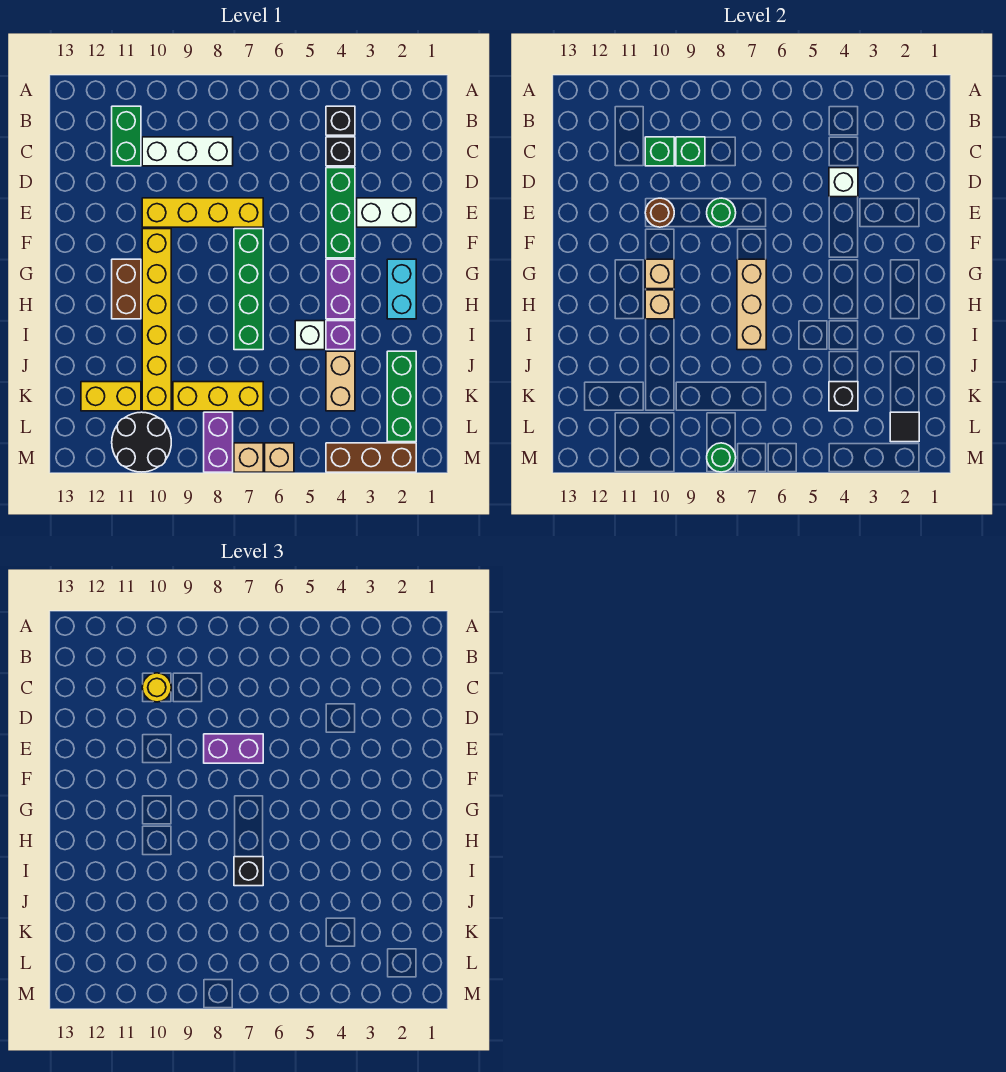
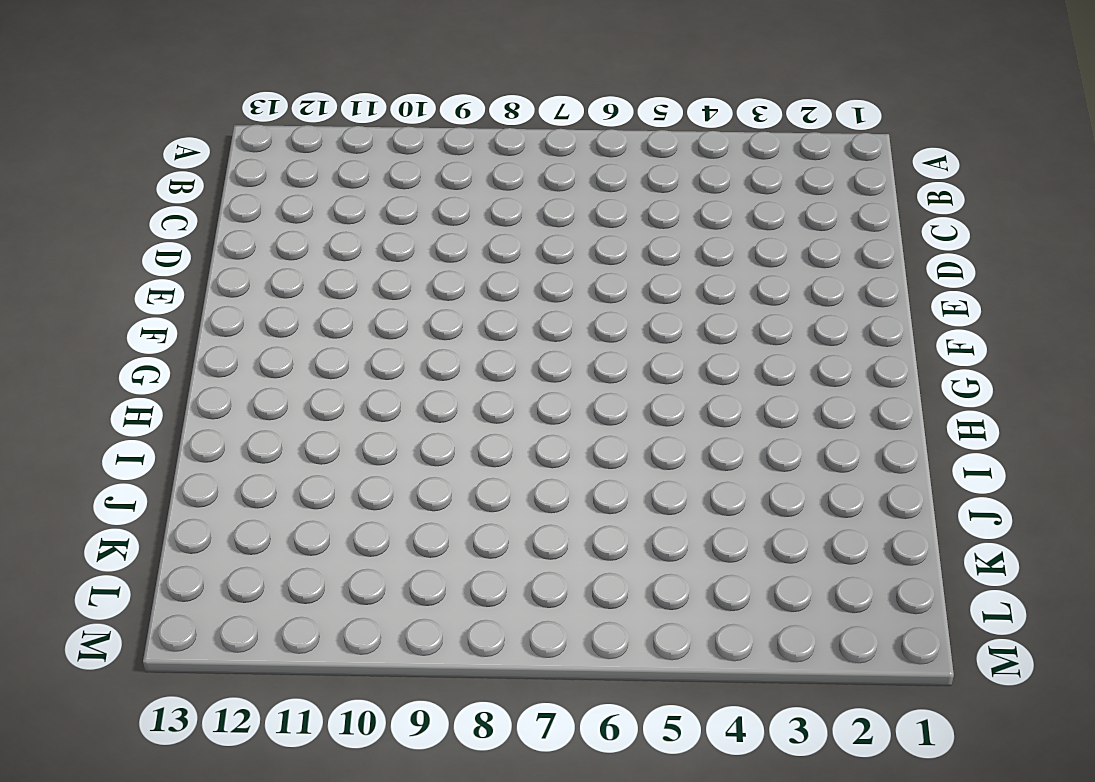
none -> black 1x1 brick [326,106,355,135]
none -> green 1x2 brick [112,106,141,166]
none -> black 1x1 brick [326,137,355,166]
none -> white 1x3 brick [142,137,233,166]

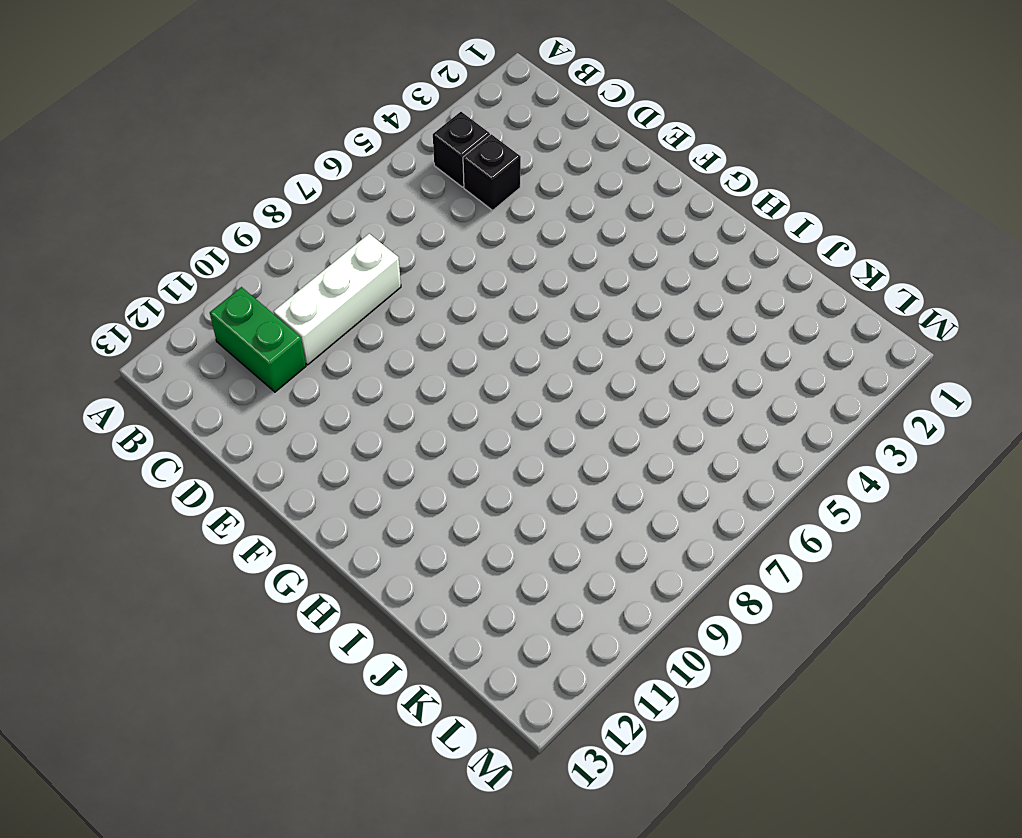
none -> green 1x3 brick [326,168,355,258]
none -> white 1x2 brick [357,198,416,227]
none -> yellow 1x4 brick [142,198,263,227]
none -> green 1x4 brick [234,229,263,350]

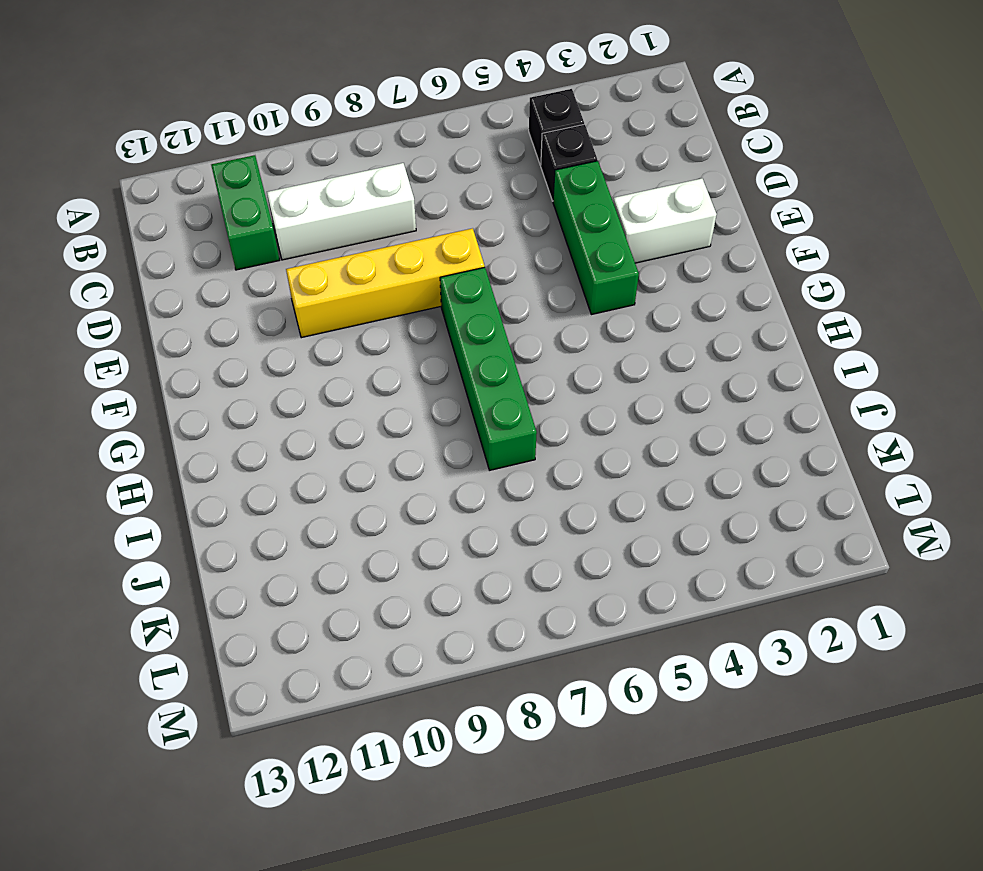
none -> yellow 1x6 brick [142,229,171,411]
none -> cyan 1x2 brick [387,259,416,319]
none -> purple 1x2 brick [326,259,355,319]
none -> brown 1x2 brick [112,259,141,319]

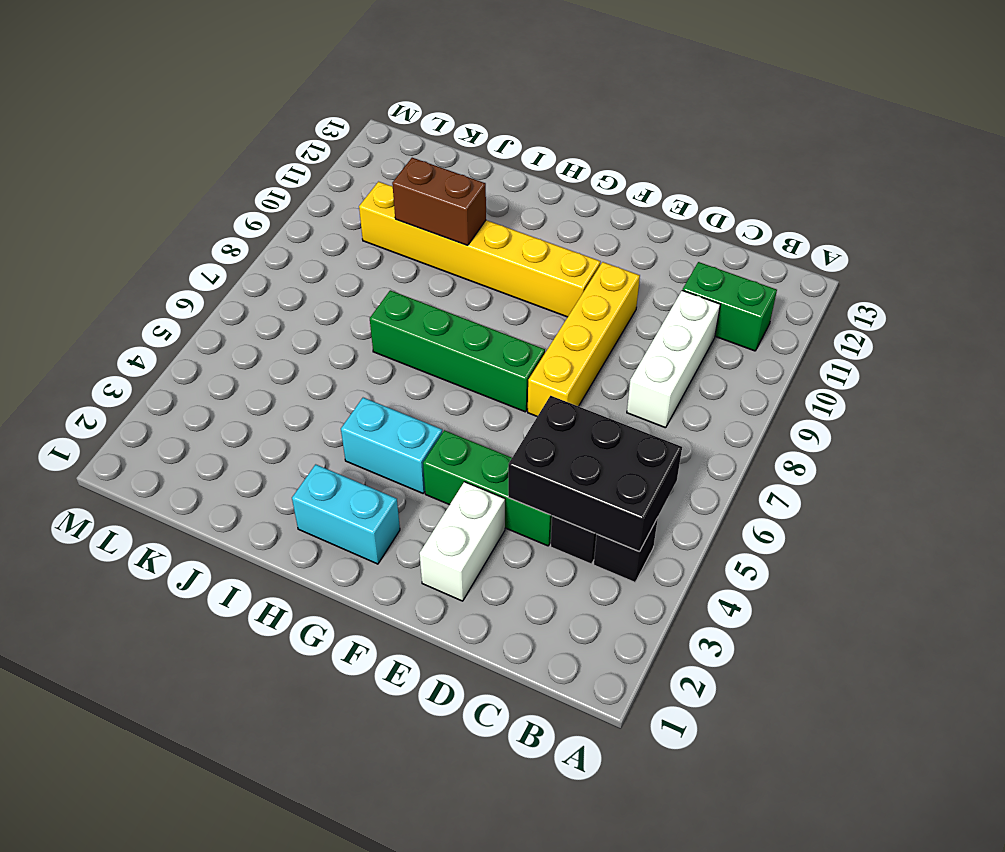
black 2x3 brick [508,396,682,552] -> white 1x1 brick [829,168,858,197]
cyan 1x2 brick [341,398,442,493] -> purple 1x2 brick [326,259,355,319]
brown 1x2 brick [392,158,486,245] -> brown 1x2 brick moved to [112,259,141,319]
none -> purple 1x1 brick [326,321,355,350]
none -> white 1x1 brick [295,321,325,350]
none -> green 1x3 brick [387,351,416,442]
none -> tan 1x2 brick [326,351,355,411]

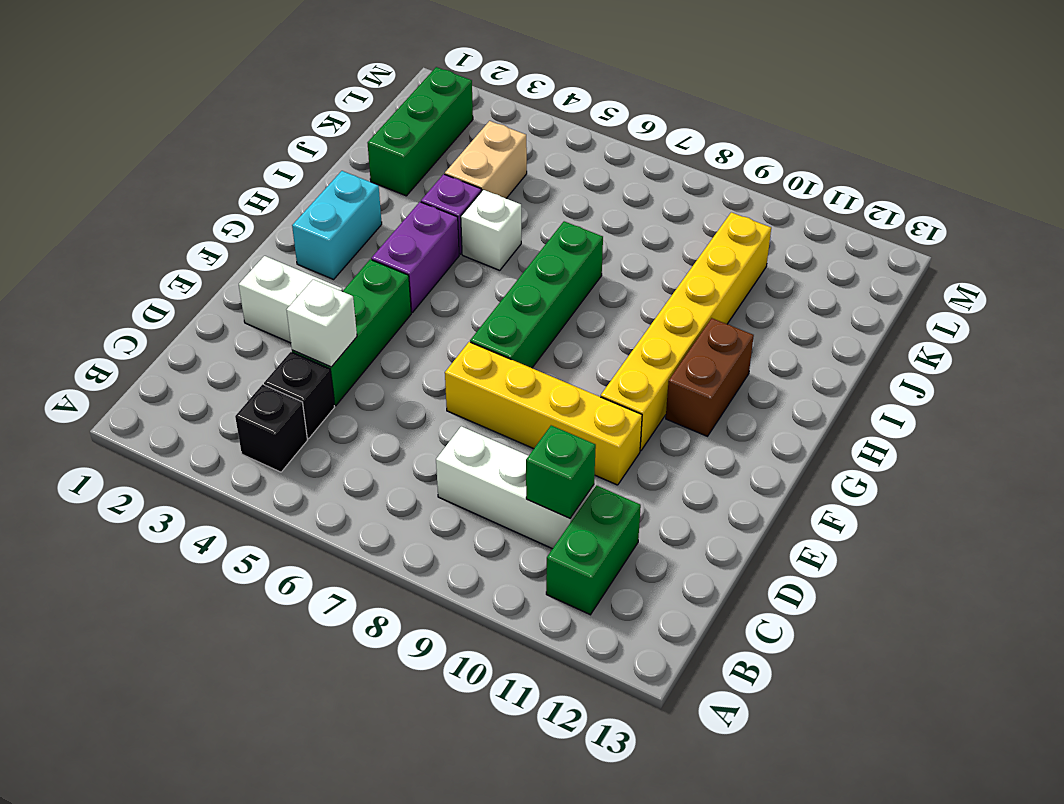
none -> yellow 1x3 brick [173,382,263,411]
none -> yellow 1x2 brick [81,382,141,411]
none -> purple 1x2 brick [204,412,233,472]
none -> black 2x2 round brick [112,412,171,472]

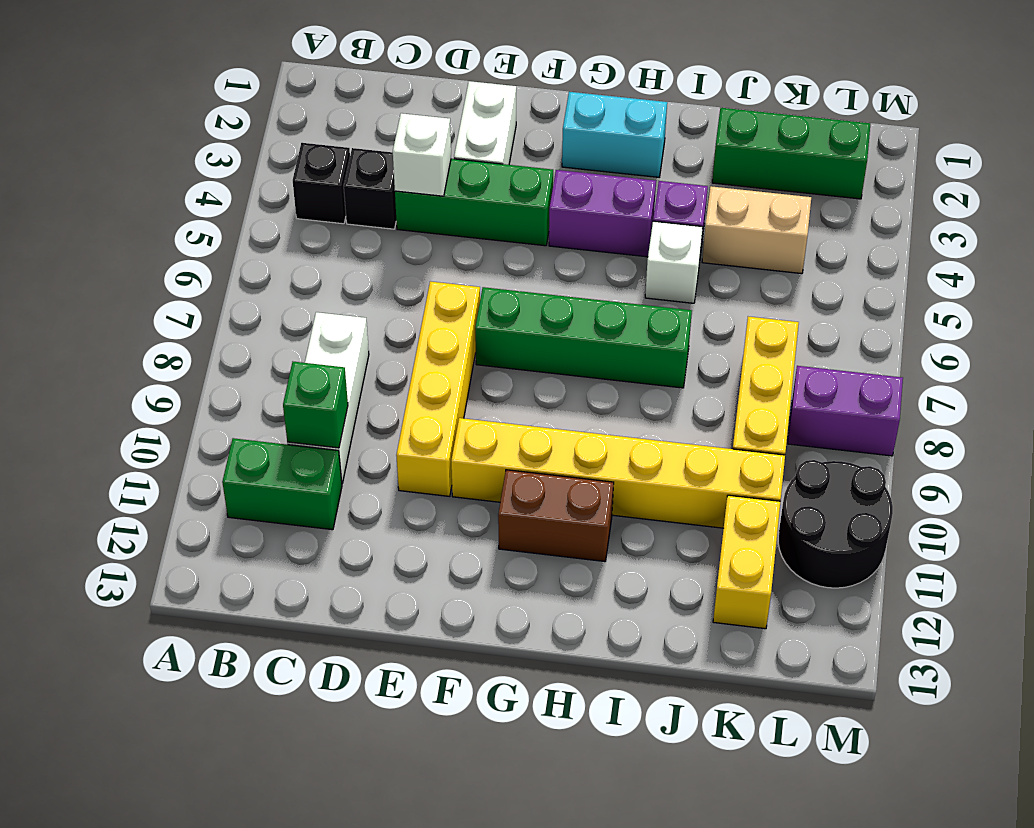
none -> brown 1x3 brick [326,443,416,472]
none -> tan 1x1 brick [265,443,294,472]
none -> tan 1x1 brick [234,443,263,472]
none -> green 1x1 brick [676,137,705,166]

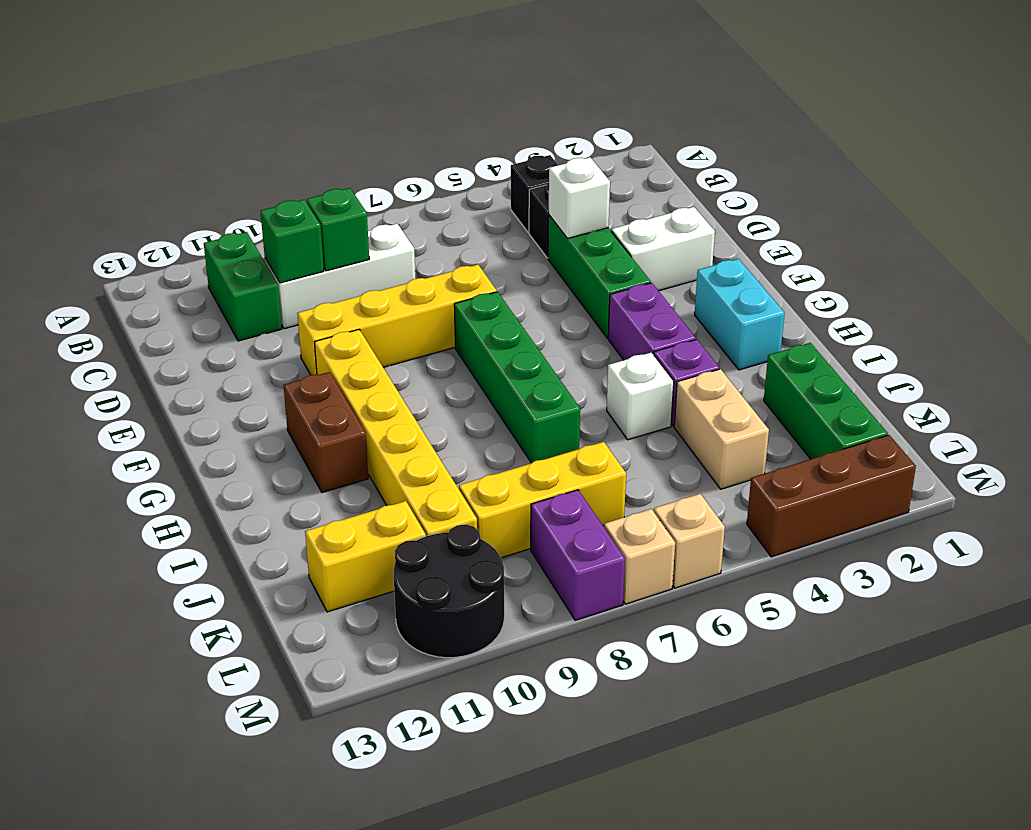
none -> green 1x1 round brick [707,198,736,227]
none -> brown 1x1 round brick [645,198,674,227]
none -> tan 1x3 brick [737,259,766,350]
none -> tan 1x1 brick [645,259,674,289]

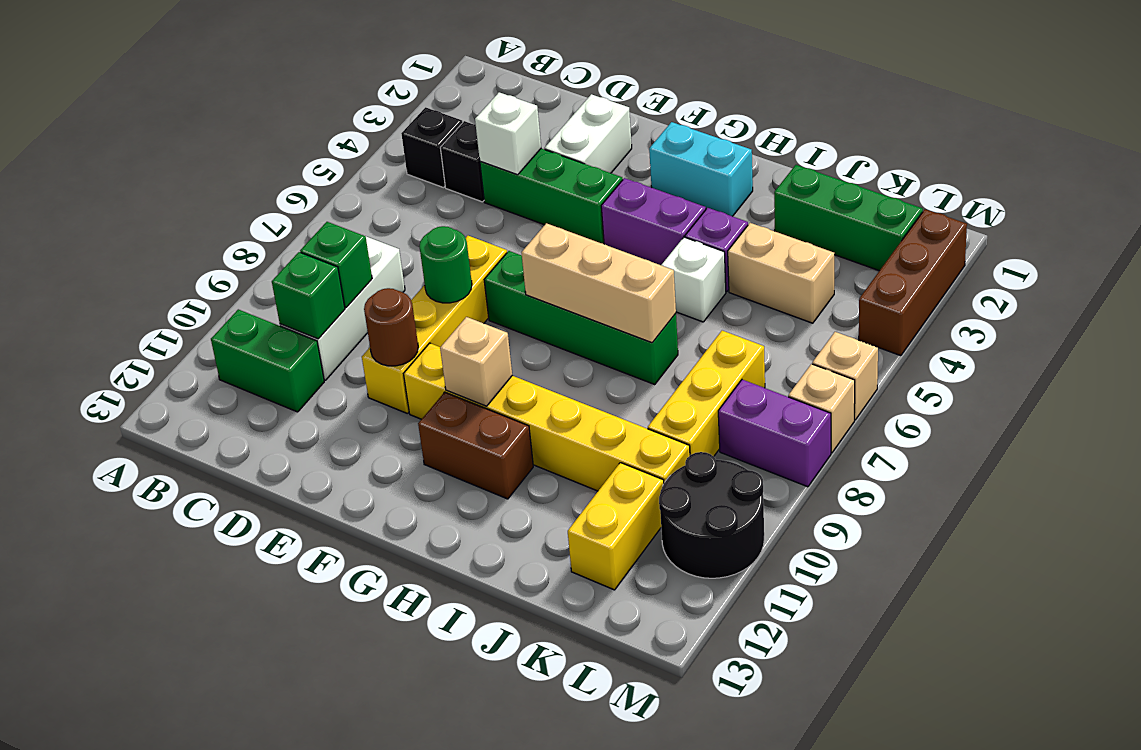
none -> tan 1x1 brick [645,290,674,319]
none -> black 1x1 brick [829,382,858,411]
none -> black 1x1 tile [890,412,919,442]
none -> green 1x1 round brick [707,443,736,472]

